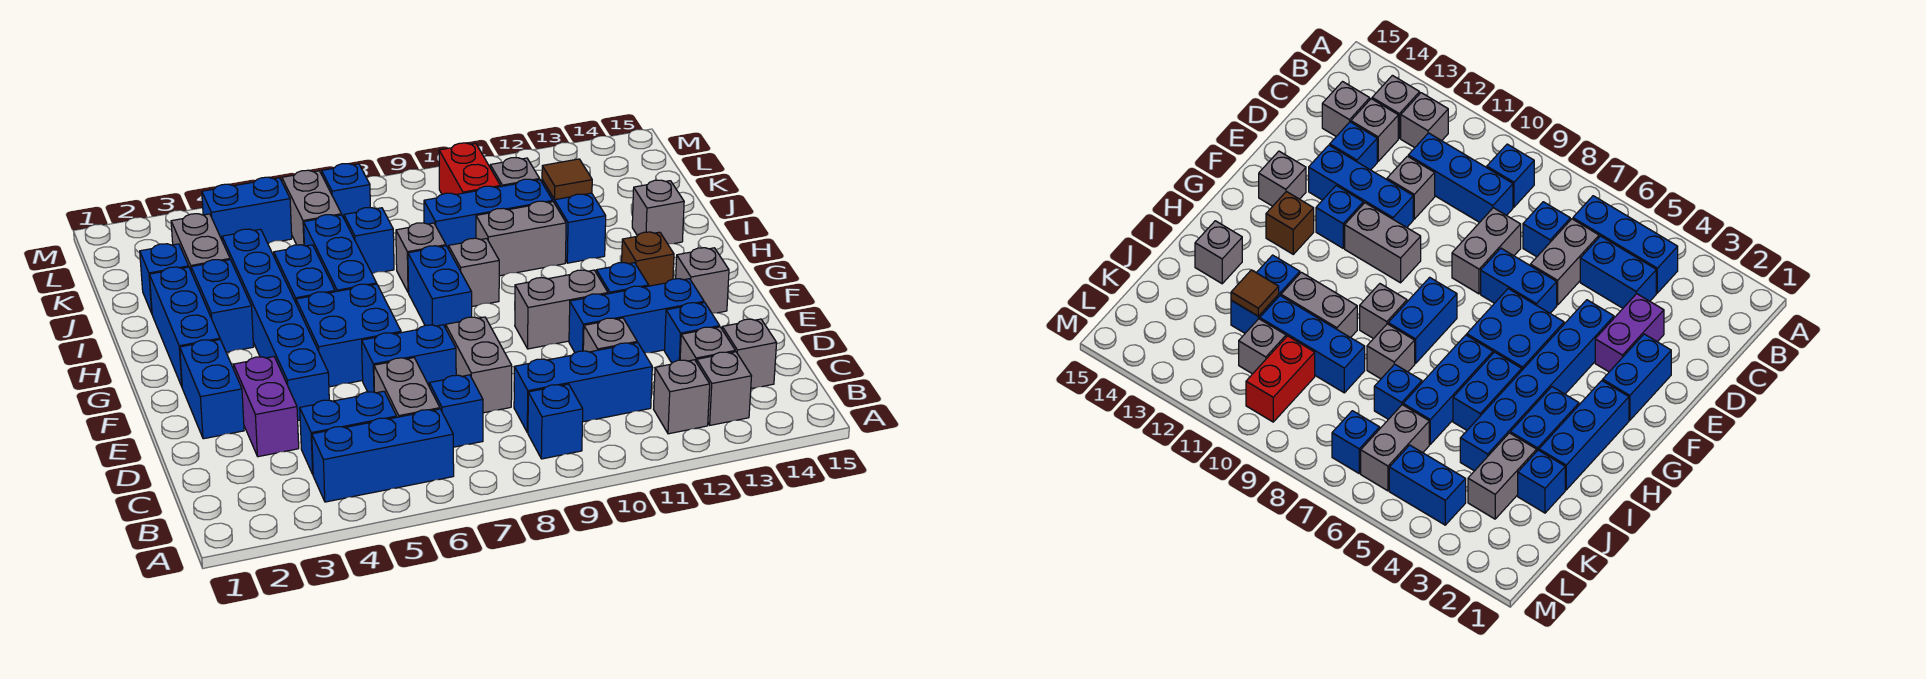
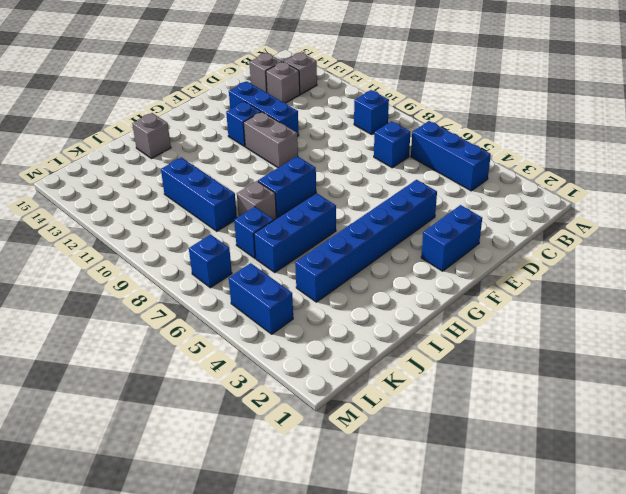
none -> grey 1x1 brick [654,360,710,434]
none -> blue 1x2 brick [300,391,397,474]
none -> grey 1x2 brick [374,358,440,417]
none -> blue 1x3 brick [514,343,652,433]

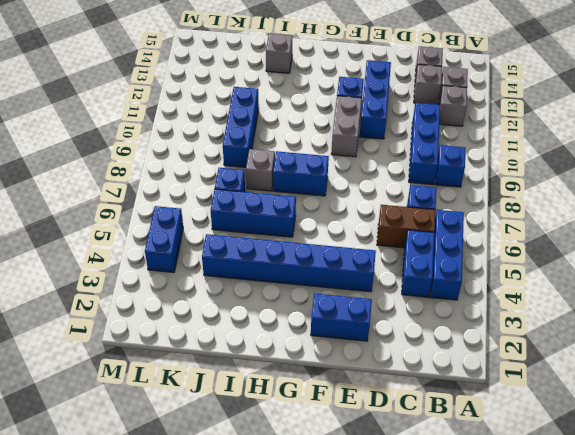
brown 1x2 brick [377,205,436,248] -> grey 1x2 brick [374,358,440,417]
none -> purple 1x2 brick [234,357,299,457]
none -> grey 1x2 brick [446,317,512,413]
none -> grey 1x1 brick [583,318,637,352]
none -> blue 1x1 brick [665,303,720,363]

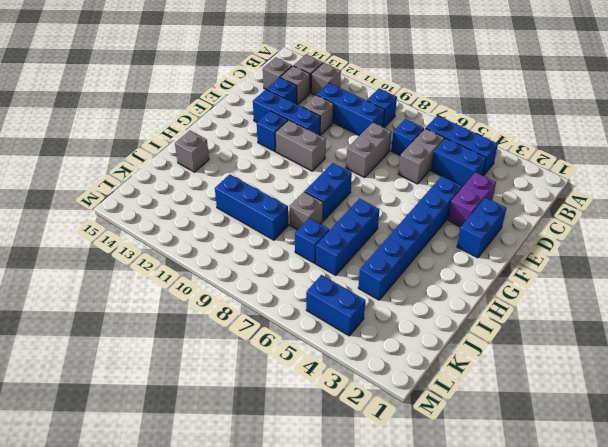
none -> blue 1x2 brick [362,325,456,392]
none -> blue 2x2 brick [296,284,401,387]
none -> grey 1x1 brick [676,248,729,313]
none -> blue 1x3 brick [149,267,220,386]

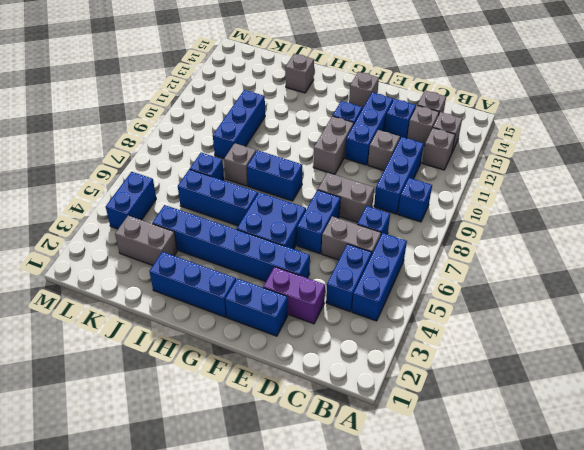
none -> brown 1x1 brick [622,232,674,286]
none -> blue 1x2 brick [191,260,254,352]
none -> blue 1x2 brick [274,245,335,302]
none -> grey 1x1 brick [449,238,499,307]

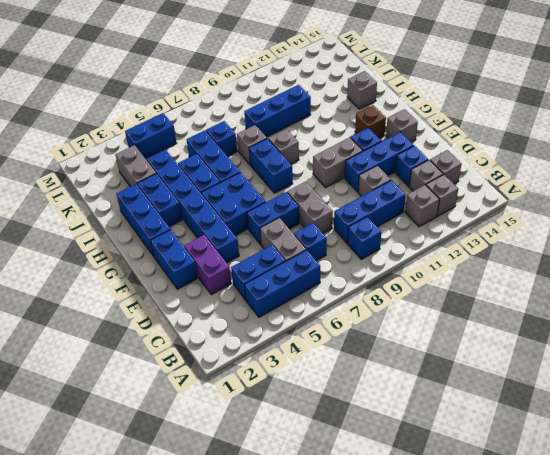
none -> grey 1x2 brick [476,201,566,276]
none -> blue 1x2 brick [542,180,606,263]
none -> blue 1x1 brick [140,244,189,313]
none -> grey 1x2 brick [282,170,341,245]

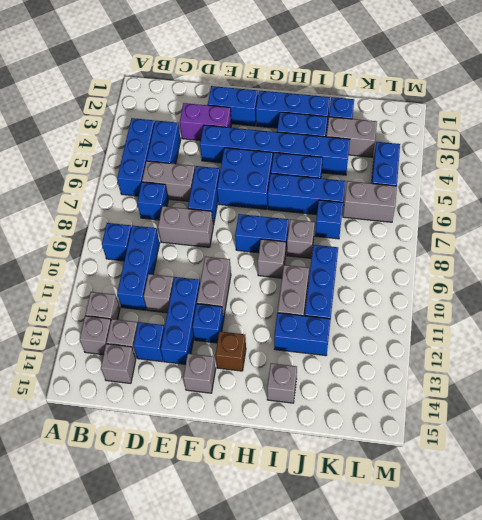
none -> red 1x2 brick [439,143,500,195]
none -> grey 1x1 brick [490,158,540,187]
none -> blue 1x1 brick [322,164,370,218]
none -> brown 1x1 tile [542,159,592,200]

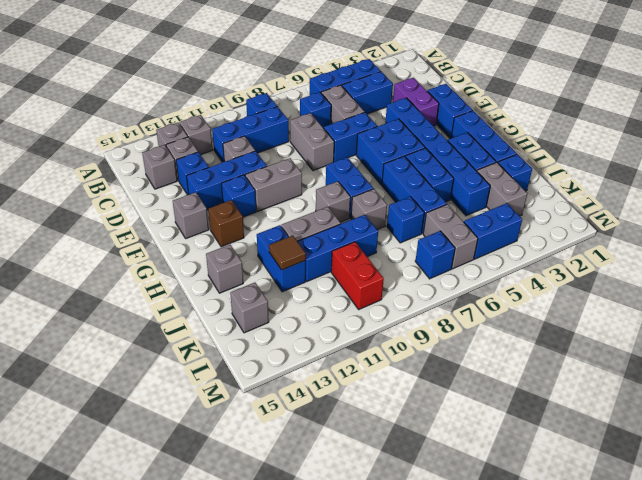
grey 1x1 brick [230,283,269,333] -> grey 1x1 brick moved to [490,158,540,187]

